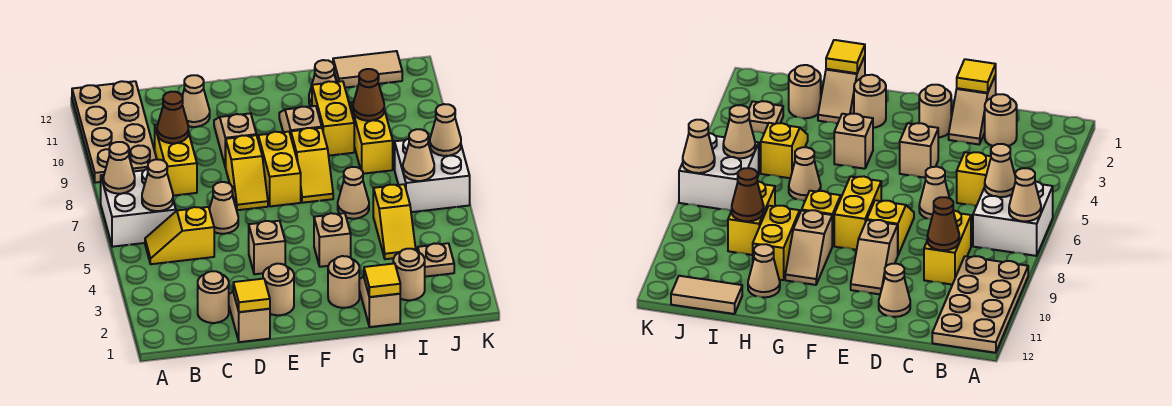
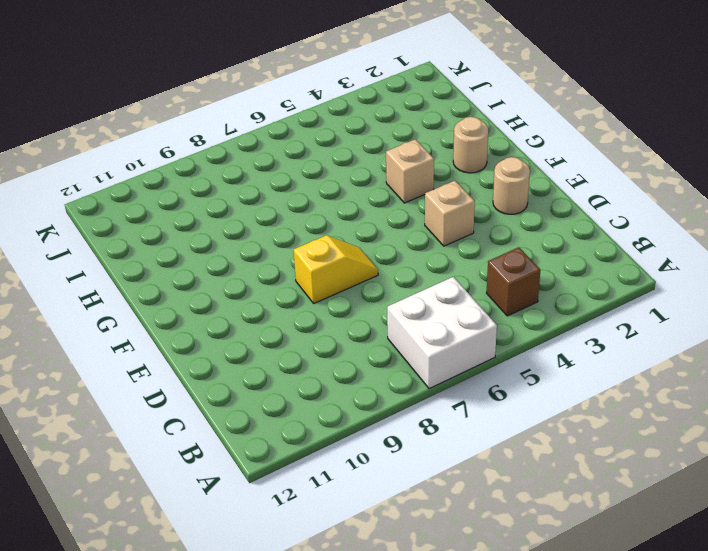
brown 1x1 brick [487,247,540,316] -> none
none -> tan 2x4 plate [72,81,157,183]
none -> yellow 1x2 slope [145,207,214,264]
none -> tan 1x1 round brick [198,271,229,323]
none -> yellow 1x2 brick [155,125,197,196]

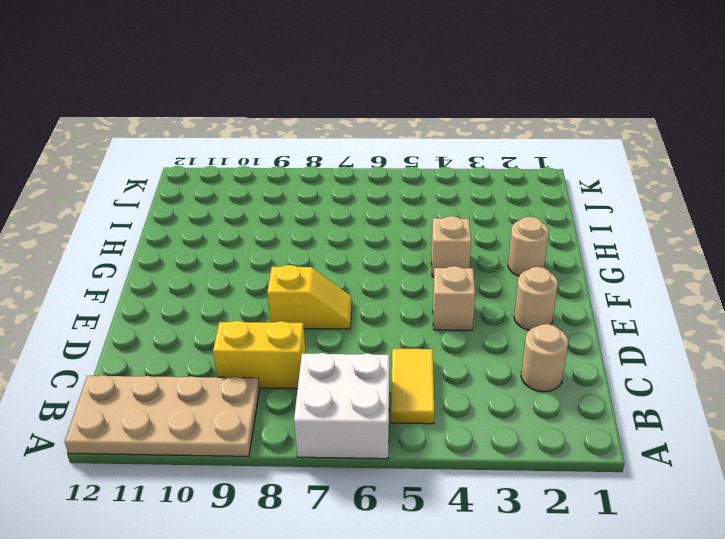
yellow 1x2 tile [391,349,434,424] -> yellow 1x2 slope [145,207,214,264]
none -> tan 1x2 slope [229,292,270,342]
none -> tan 1x1 cone [209,182,238,234]
none -> tan 1x1 cone [182,75,210,127]
none -> tan 1x2 slope [214,113,256,167]

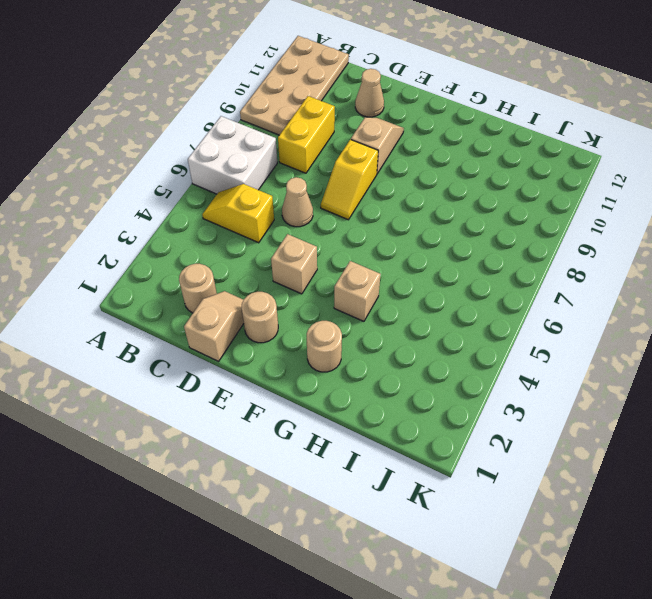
none -> yellow 1x2 brick [258,132,301,206]
none -> yellow 1x2 slope [291,128,333,203]
none -> tan 1x2 slope [279,106,322,135]
none -> tan 1x2 slope [359,277,400,327]

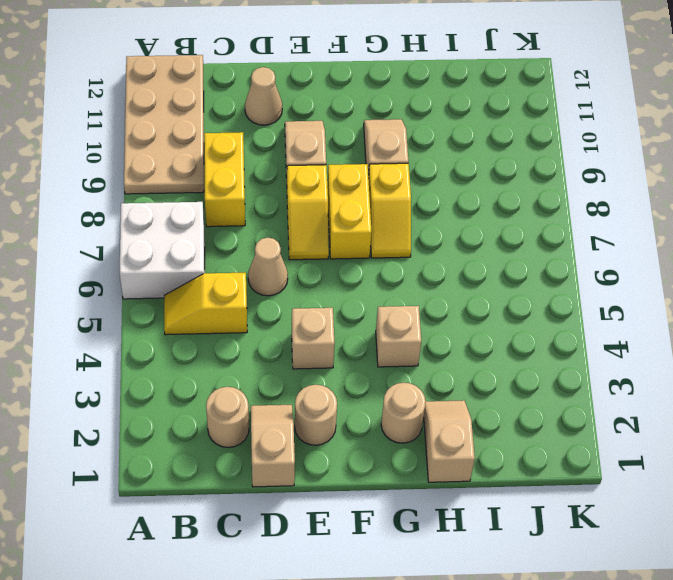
none -> tan 1x1 cone [338,167,369,219]
none -> yellow 1x2 brick [312,81,354,156]
none -> tan 1x1 cone [309,60,336,106]
none -> tan 1x1 round brick [393,249,425,300]

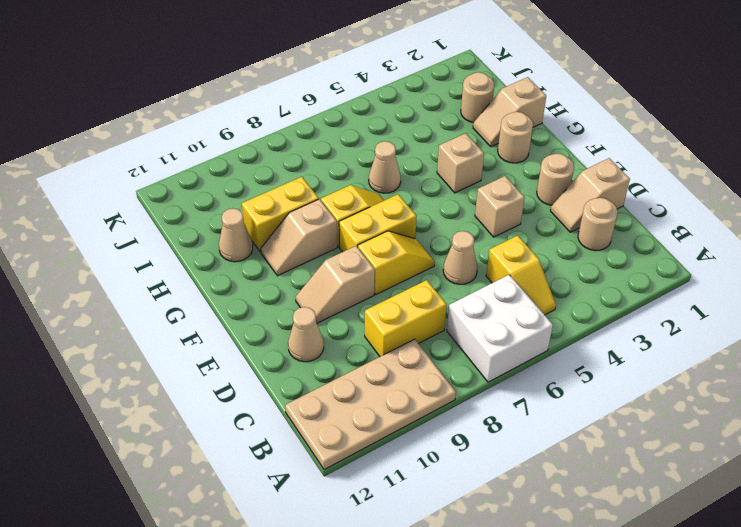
none -> yellow 1x2 slope [373,184,416,259]
none -> yellow 1x2 brick [350,102,393,174]
none -> tan 1x2 tile [333,51,402,88]
none -> tan 1x1 plate [418,243,454,277]

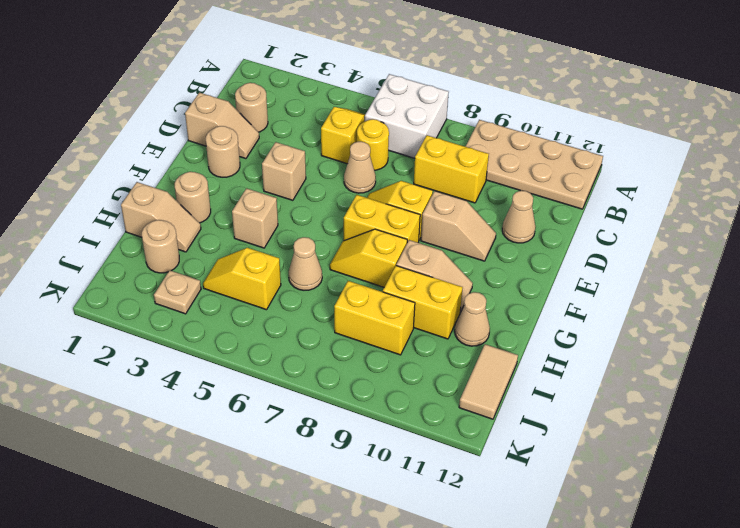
yellow 1x1 round brick [357,119,389,170] -> none
none -> white 2x2 brick [395,137,470,212]
none -> tan 1x1 cone [103,142,135,194]
none -> tan 1x1 cone [142,159,173,211]
none -> brown 1x1 cone [157,92,188,143]

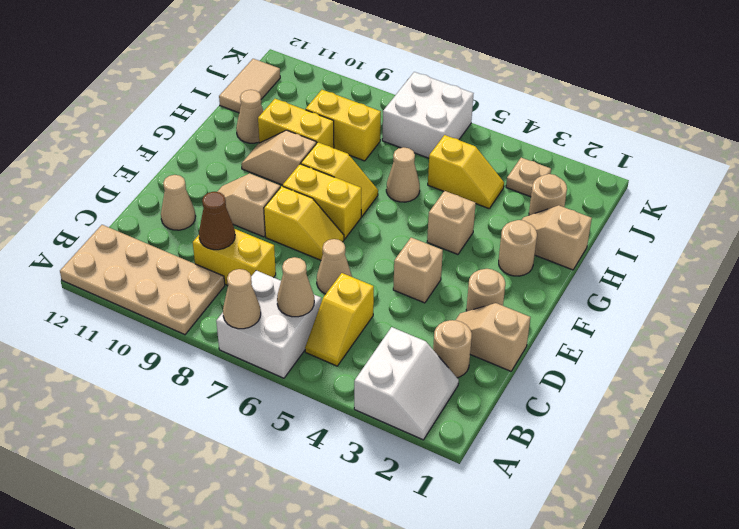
white 2x2 slope [354,327,459,440] -> none
none -> yellow 1x1 tile [233,279,270,312]
none -> yellow 1x1 tile [364,263,400,297]
none -> brown 1x1 cone [353,69,384,121]
none -> tan 1x1 cone [403,129,434,181]

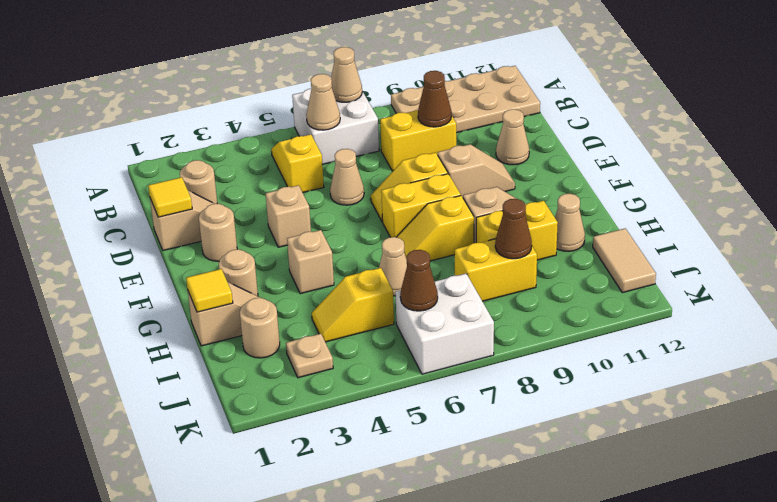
brown 1x1 cone [400,250,438,311] -> tan 1x1 cone [403,129,434,181]
none -> tan 1x1 cone [430,104,461,156]

